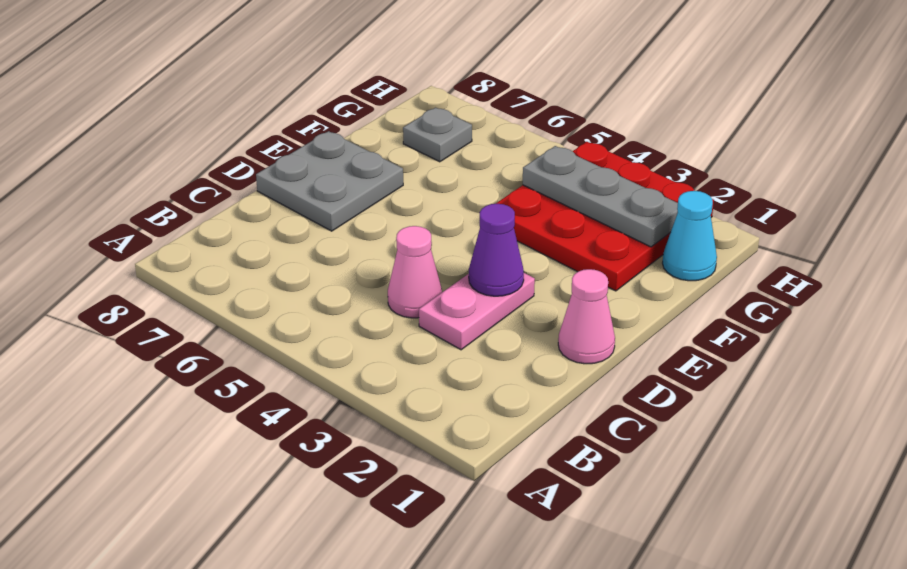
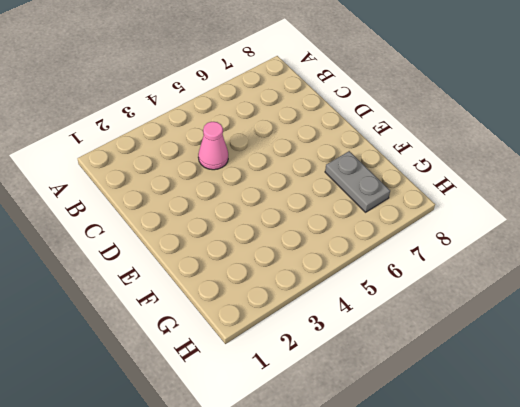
grey 1x2 plate [325,151,390,212] -> grey 1x1 plate [403,108,472,162]
none -> pink 1x2 plate [419,273,535,350]
none -> pink 1x1 cone [558,269,615,364]

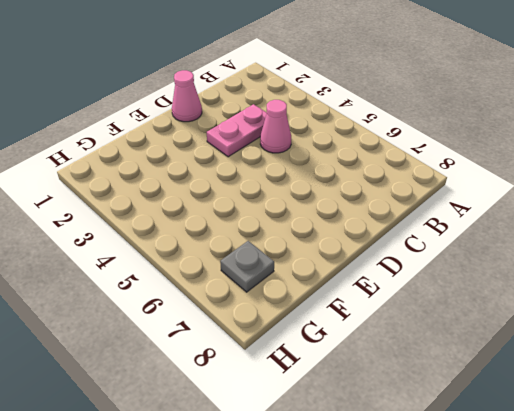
none -> grey 2x2 plate [256,131,403,231]
none -> red 3x3 plate [496,142,714,291]

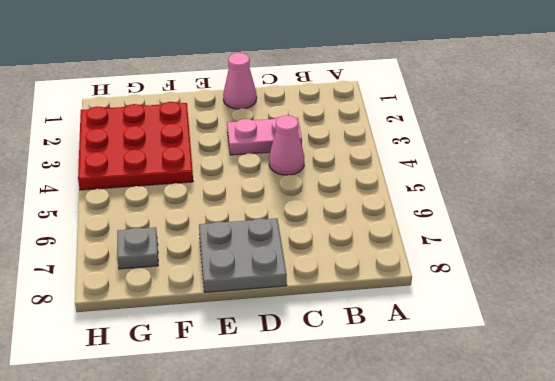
none -> cyan 1x1 cone [663,191,717,281]
none -> purple 1x1 cone [469,204,524,296]

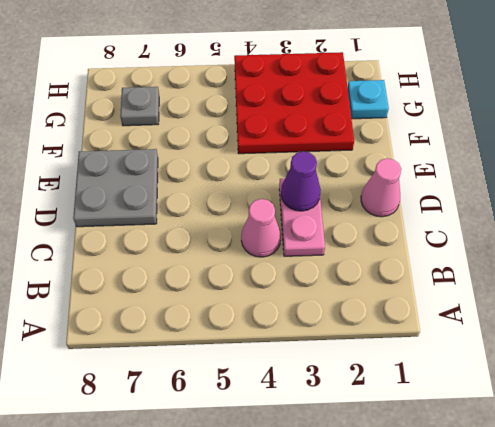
cyan 1x1 plate [348,80,389,119] -> cyan 1x1 cone [663,191,717,281]
none -> grey 1x3 plate [523,146,678,247]

